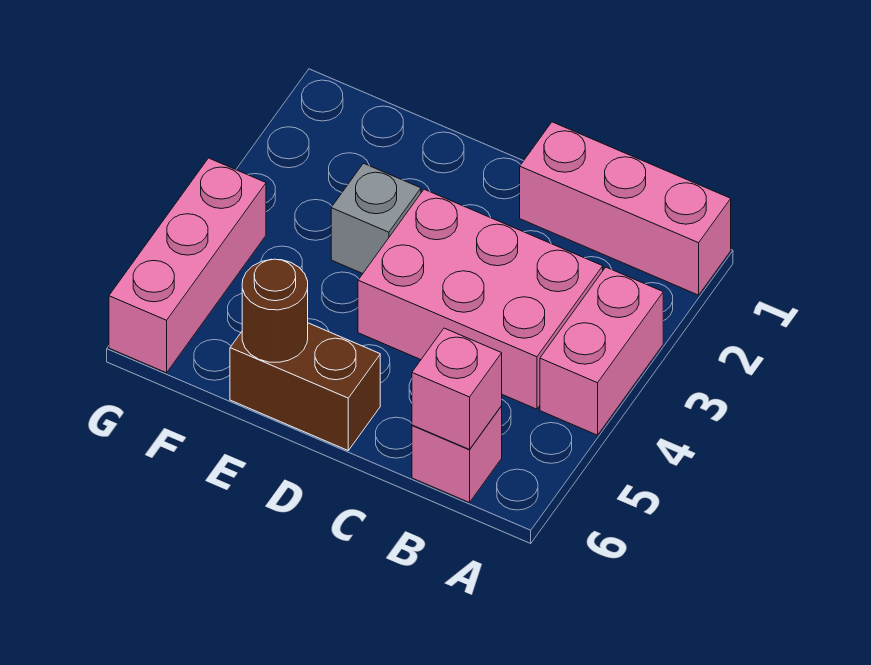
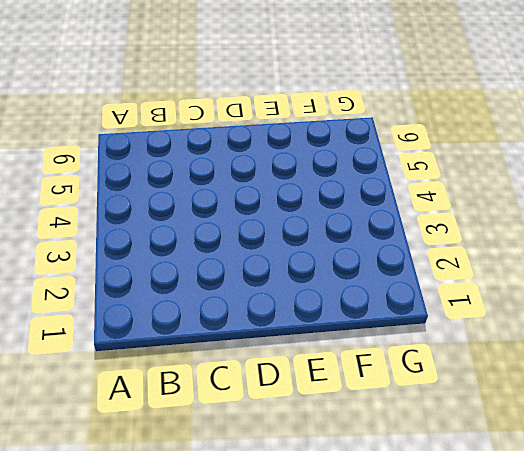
none -> pink 1x3 brick [520,122,731,295]
none -> pink 1x2 brick [540,267,663,435]

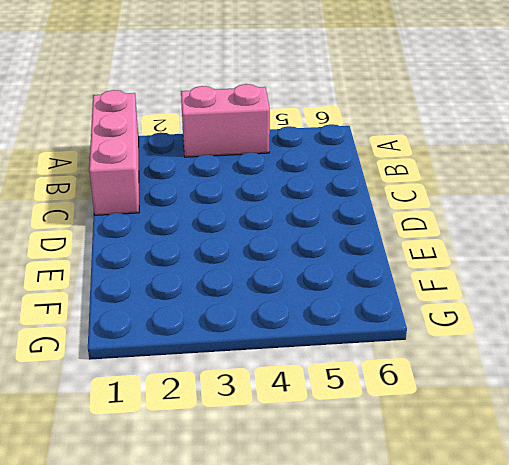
none -> pink 2x3 brick [358,189,603,409]
none -> pink 1x1 brick [412,406,502,503]

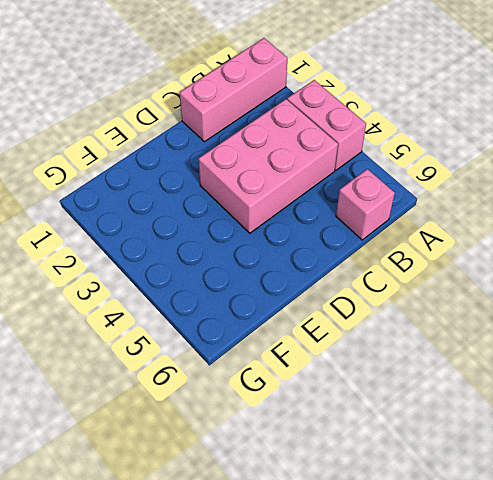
none -> brown 1x2 brick [230,323,380,450]
none -> grey 1x1 brick [331,163,421,274]

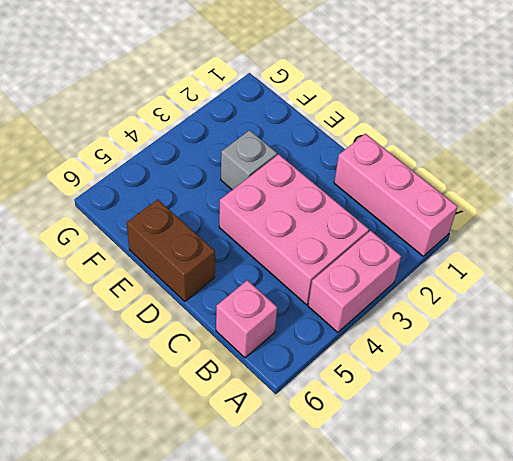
none -> pink 1x3 brick [109,158,266,373]
none -> pink 1x1 brick [412,328,502,449]

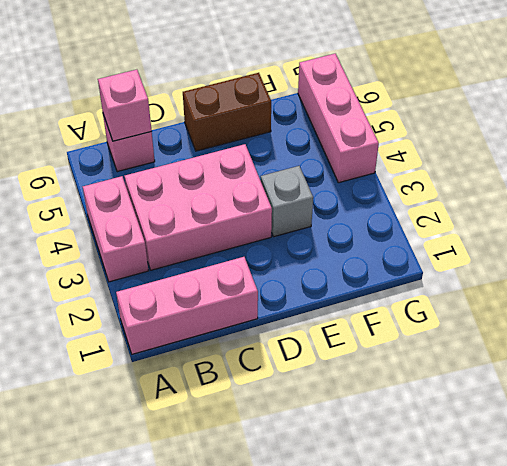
none -> brown 1x1 round brick [242,259,308,362]

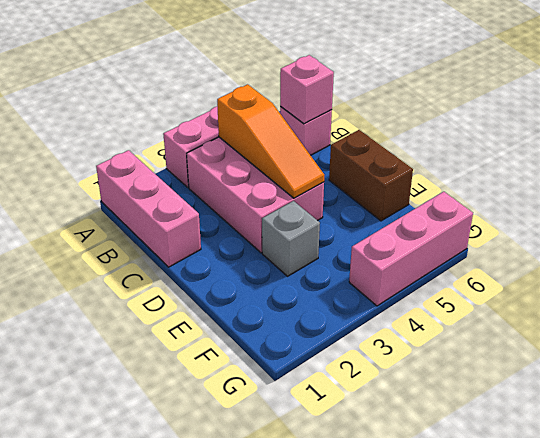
orange 1x3 slope [217,84,324,198] -> none
none -> brown 1x1 round brick [242,259,308,362]

